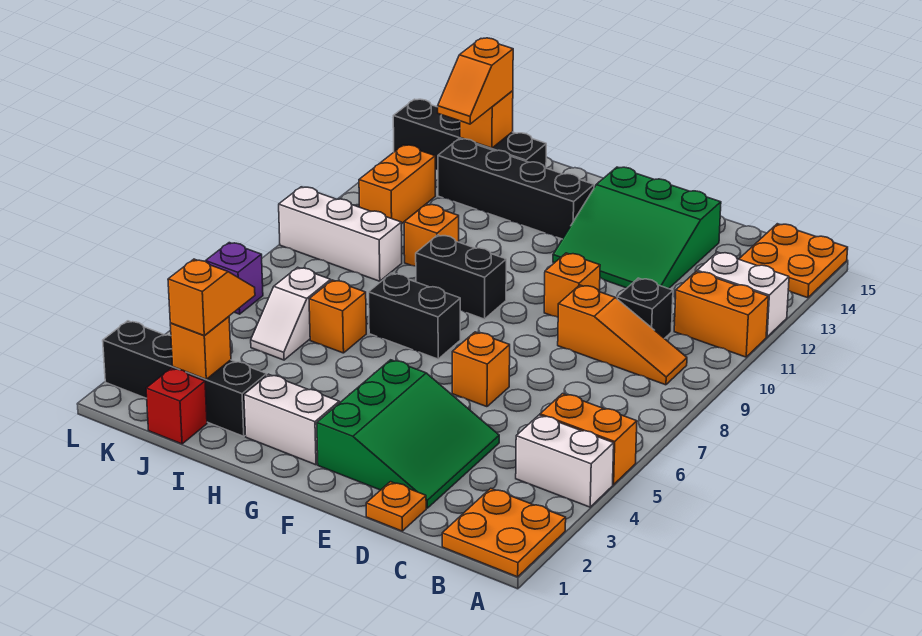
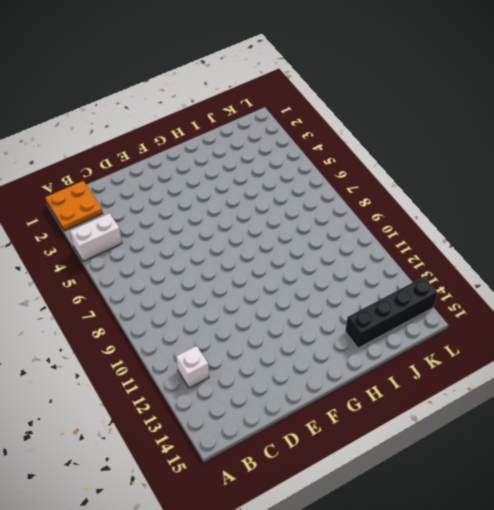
white 1x1 brick [176,346,209,388] -> white 1x2 brick [697,252,789,337]
none -> orange 1x2 brick [540,394,637,485]
none -> orange 1x2 brick [674,271,768,357]
none -> orange 2x2 plate [739,224,848,298]
none -> orange 1x3 slope [558,285,687,385]

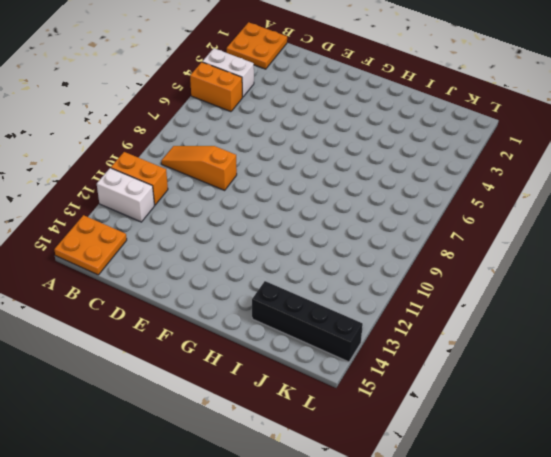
none -> black 1x1 brick [617,278,673,339]
none -> orange 1x1 plate [366,482,426,531]
none -> green 3x3 slope [317,360,499,508]
none -> green 3x3 slope [553,167,721,289]

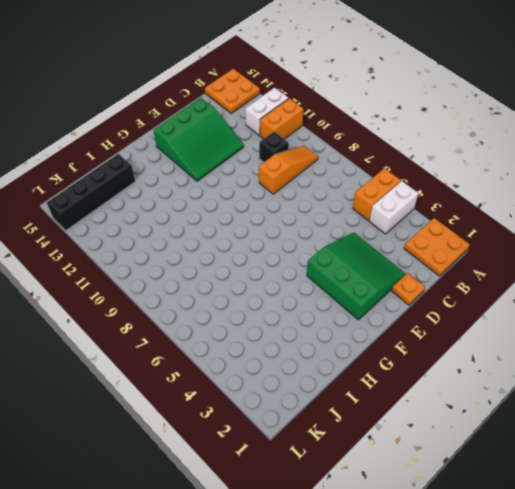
none -> orange 1x1 brick [452,332,510,407]
none -> orange 1x1 brick [544,253,600,317]
none -> white 1x2 brick [244,374,339,465]
none -> black 1x2 brick [369,273,460,359]

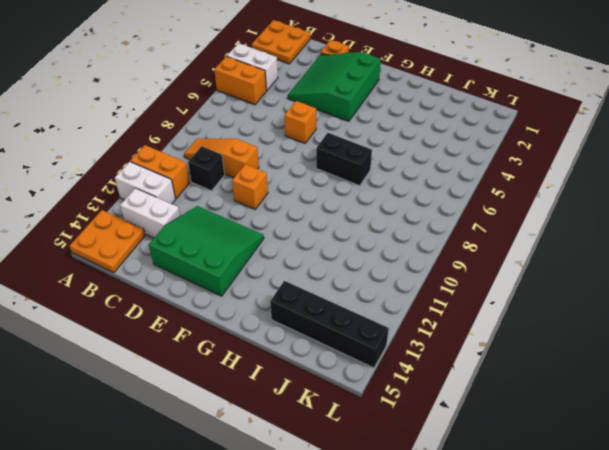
white 1x2 brick [120,188,180,238] -> white 1x2 brick moved to [244,374,339,465]
none -> black 1x2 brick [416,235,506,319]
none -> black 1x4 brick [438,139,594,239]
none -> black 1x4 brick [103,321,267,436]
none -> orange 1x1 brick [309,280,366,353]

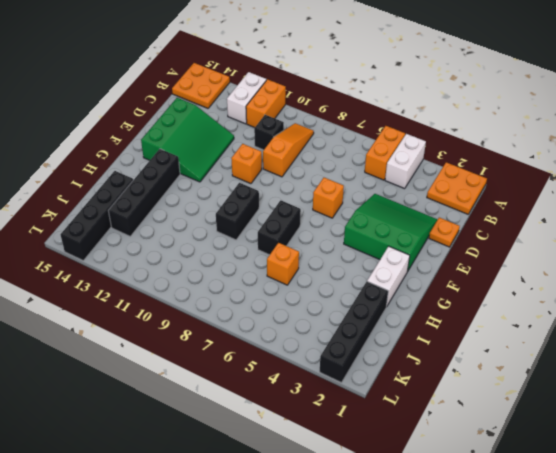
none -> orange 1x1 brick [404,204,459,266]
none -> red 1x1 brick [146,368,207,444]
none -> white 1x2 slope [251,267,331,360]
none -> white 1x3 brick [279,187,402,281]

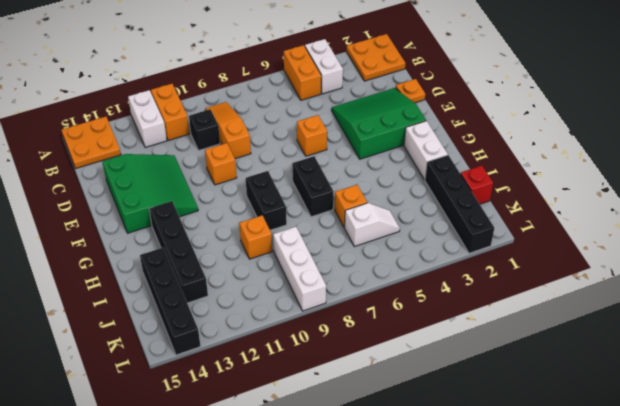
none -> orange 1x2 brick [359,145,435,224]
none -> purple 1x1 brick [206,243,263,314]
none -> orange 1x1 brick [170,317,231,379]
none -> orange 1x1 brick [460,91,513,148]

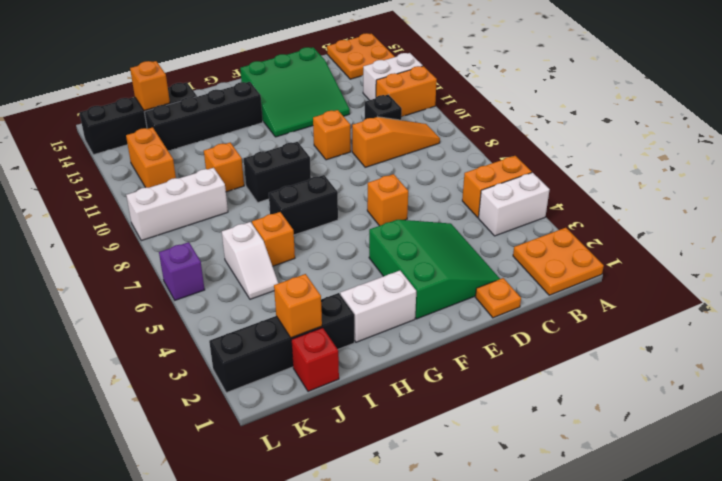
none -> orange 1x2 slope [168,259,255,336]
none -> orange 1x2 slope [438,38,513,124]

